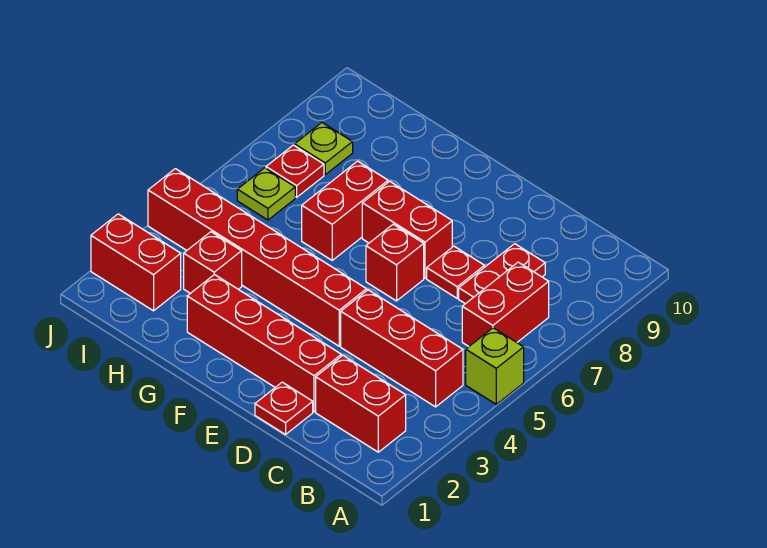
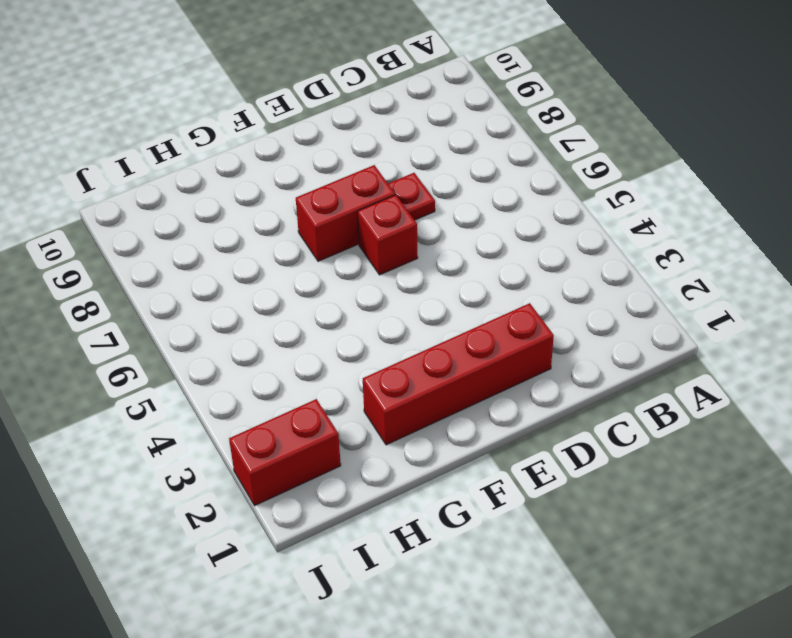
none -> lime 1x1 brick [466,328,524,404]
none -> red 1x2 brick [316,356,406,452]
none -> red 1x3 brick [341,290,463,407]

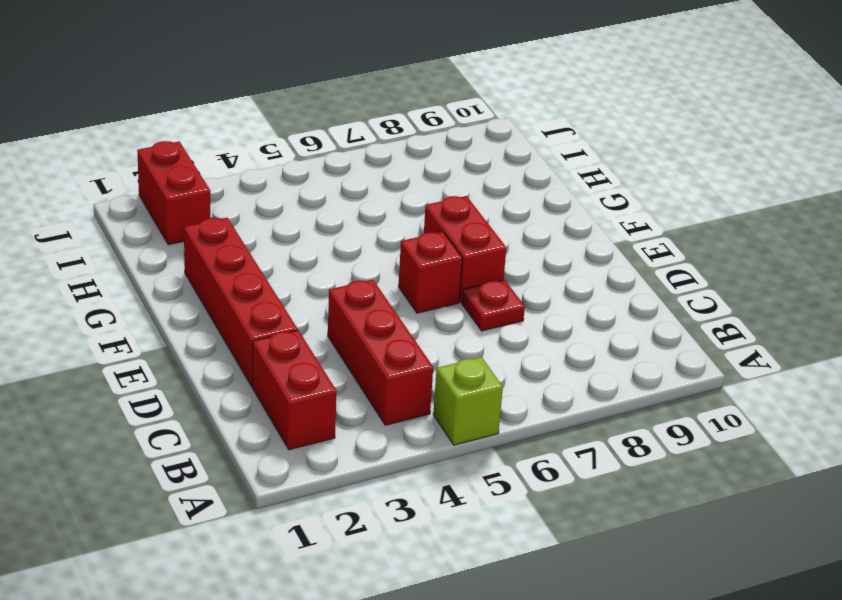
none -> red 1x2 brick [462,262,549,346]
none -> red 1x2 plate [459,244,545,304]
none -> red 1x1 plate [255,382,313,435]

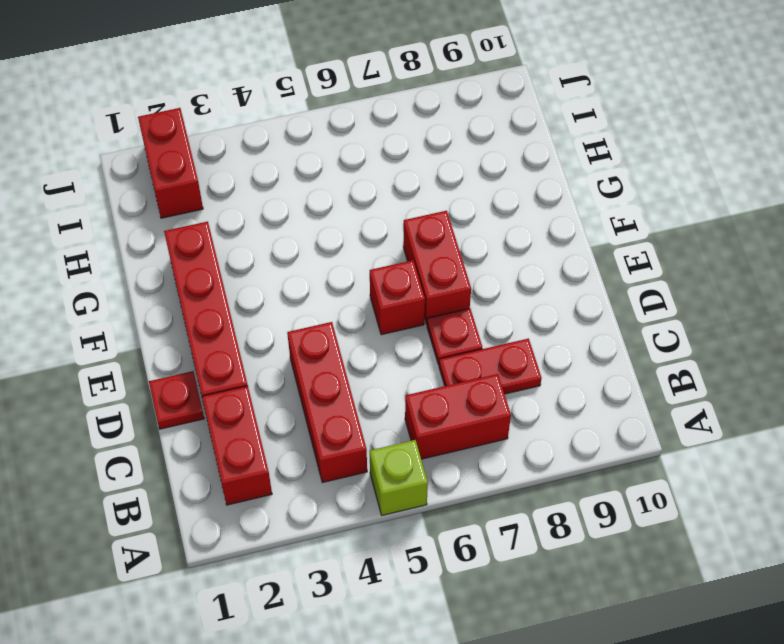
none -> red 1x6 brick [148,169,367,346]
none -> red 1x2 brick [302,161,388,260]
none -> red 1x1 brick [184,232,242,293]

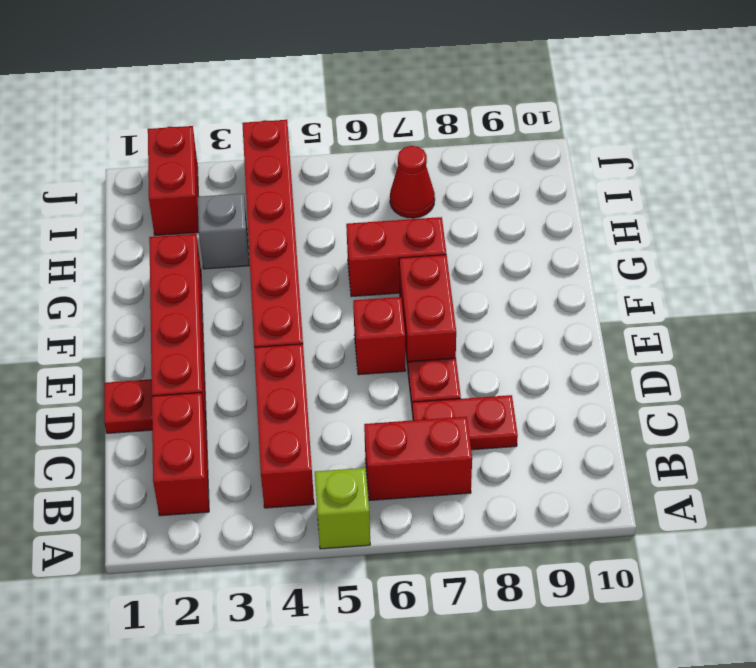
grey 1x1 brick [198,194,249,269] -> red 1x1 brick [184,232,242,293]
red 1x1 cone [390,146,435,218] -> red 1x1 plate [266,145,324,197]
none -> lime 1x1 plate [237,168,295,220]
none -> lime 1x1 plate [295,123,353,175]

